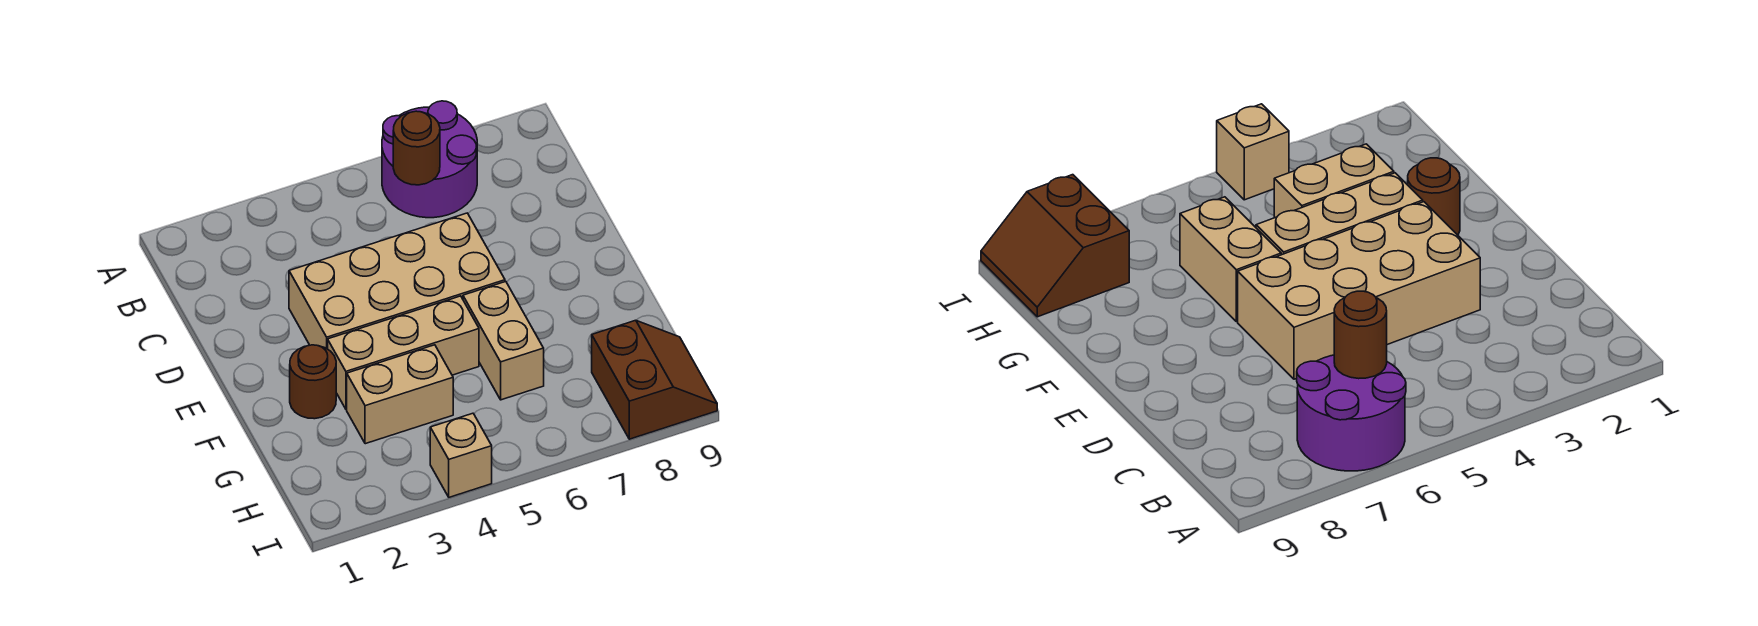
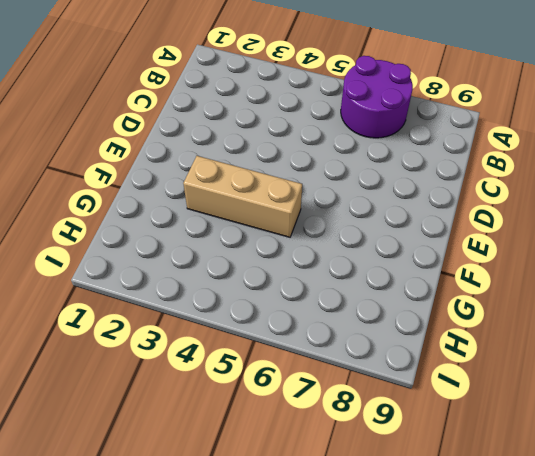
none -> tan 2x4 brick [289,213,505,349]
none -> brown 1x1 round brick [290,345,336,419]

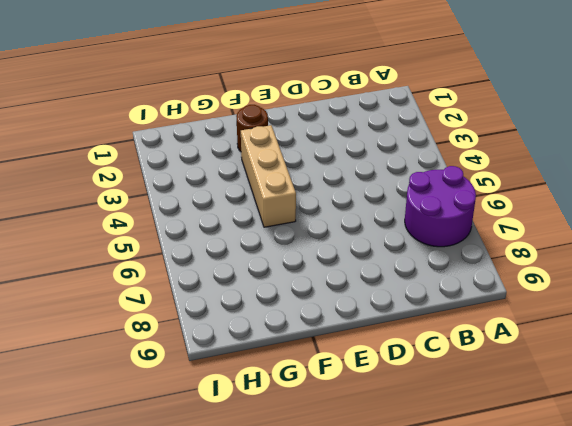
none -> tan 2x4 brick [289,213,505,349]
none -> tan 1x2 brick [463,282,544,400]

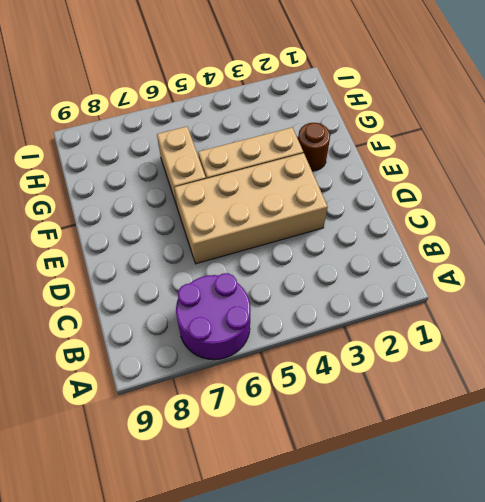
none -> tan 1x2 brick [347,345,453,444]
none -> brown 2x2 slope [592,320,717,439]

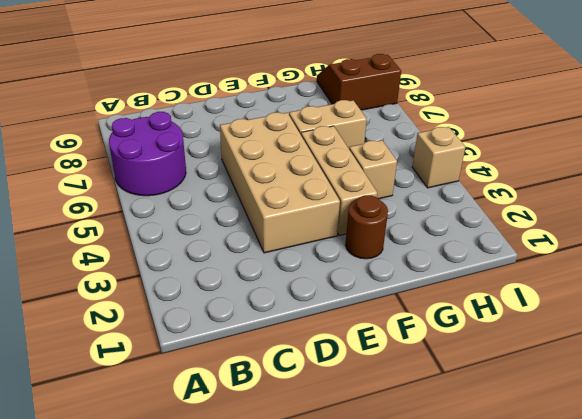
tan 1x1 brick [349,140,397,199] -> tan 1x2 brick [347,345,453,444]
none -> brown 1x1 round brick [393,111,440,185]

